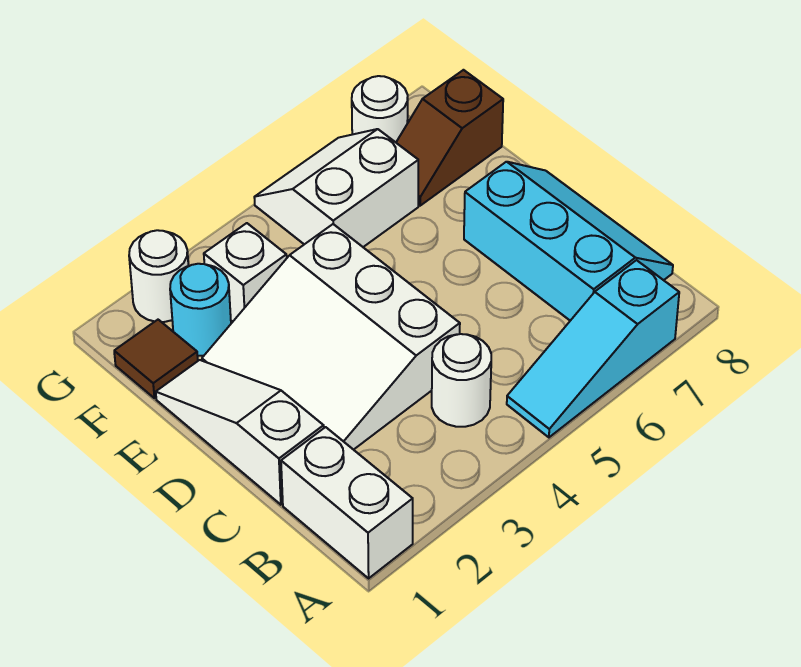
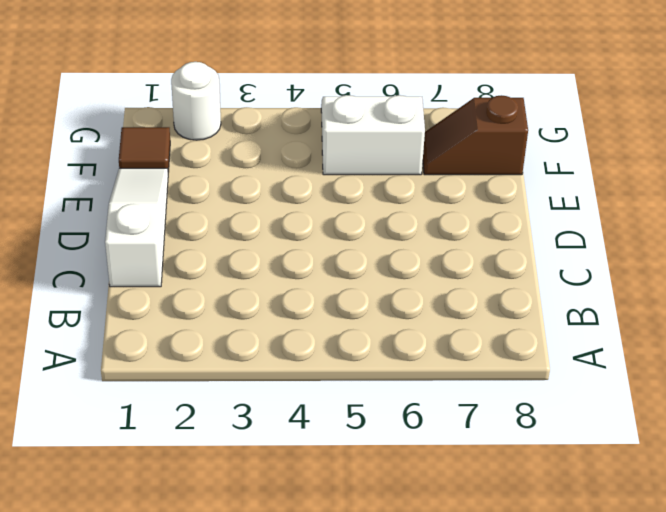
none -> white 1x2 brick [281,427,413,578]
none -> cyan 1x3 slope [507,260,679,437]
none -> white 1x1 round brick [432,334,491,427]

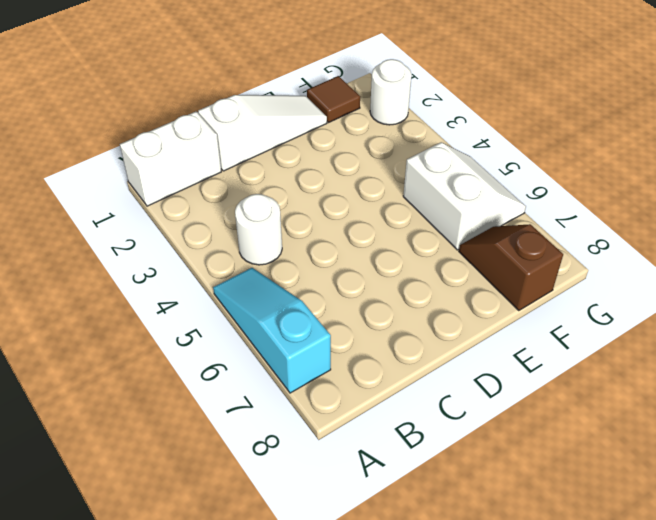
none -> cyan 2x3 slope [464,162,673,321]
none -> white 3x3 slope [202,224,460,450]
none -> cyan 1x1 round brick [170,264,231,356]

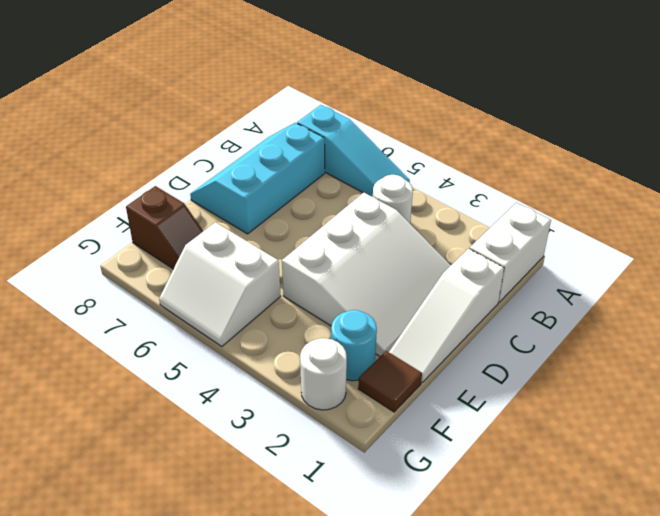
none -> white 1x1 brick [204,223,287,322]
none -> white 1x1 round brick [352,76,408,142]

